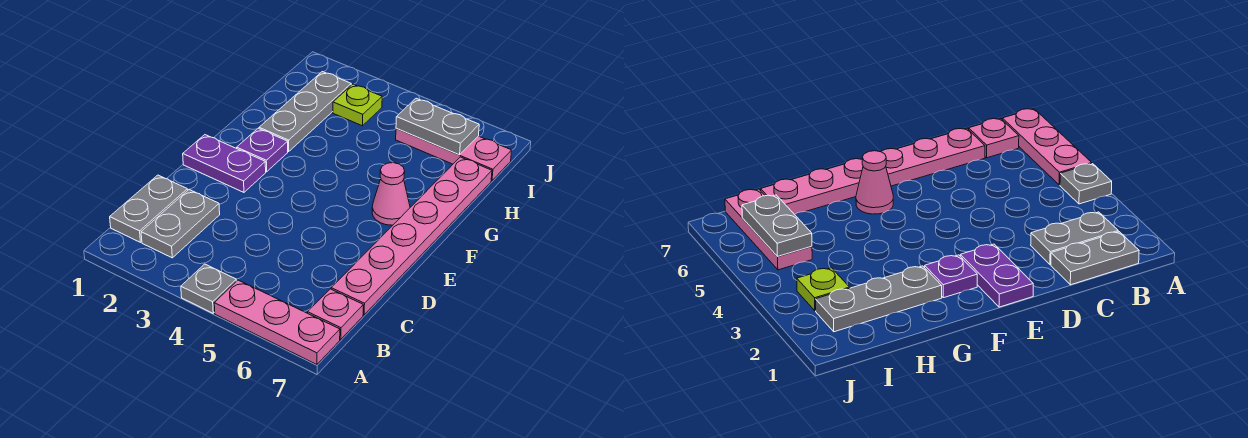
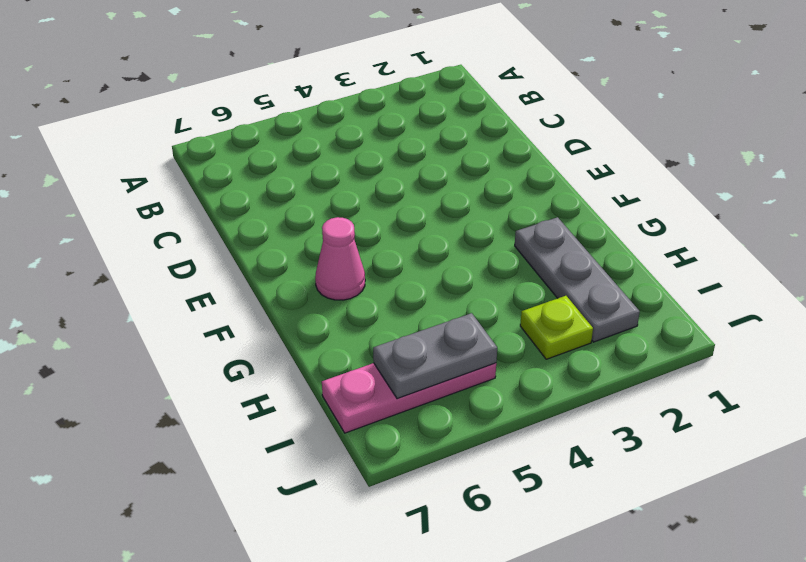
none -> grey 1x1 plate [181,264,236,313]
none -> pink 1x3 plate [214,280,340,365]
none -> grey 1x2 plate [110,175,188,242]

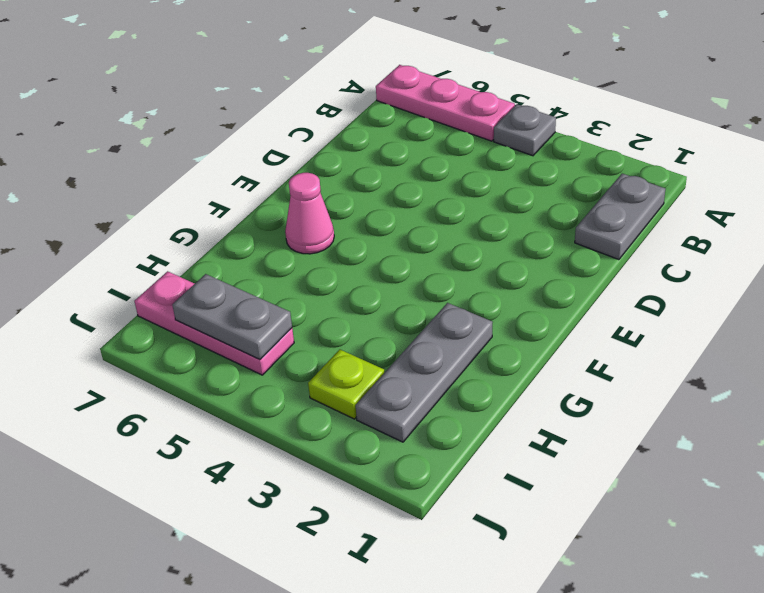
none -> grey 1x2 plate [141,189,220,258]
none -> pink 1x1 plate [308,289,363,339]
none -> pink 1x6 plate [331,157,492,315]

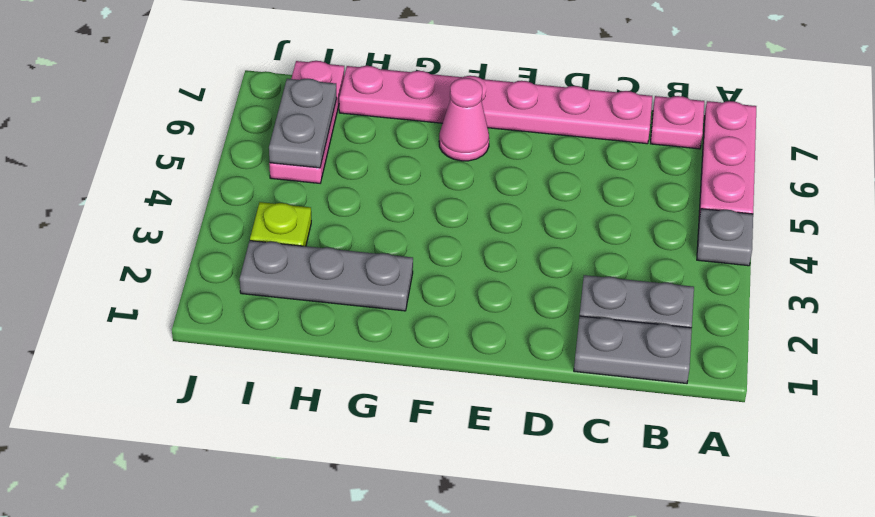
none -> purple 1x2 plate [183,135,266,192]
none -> purple 1x1 plate [237,128,288,172]

